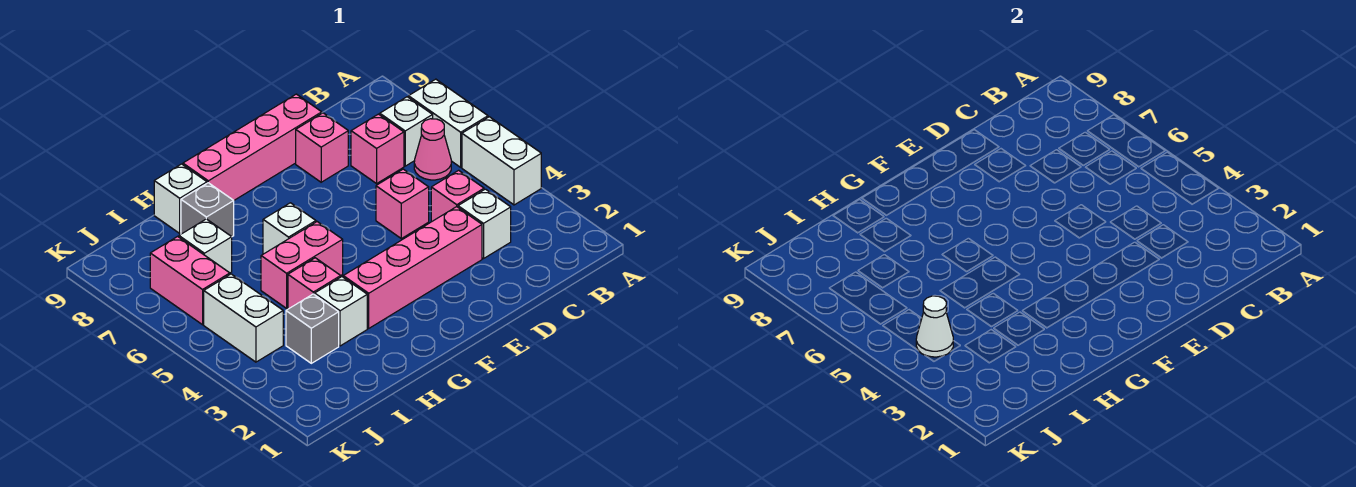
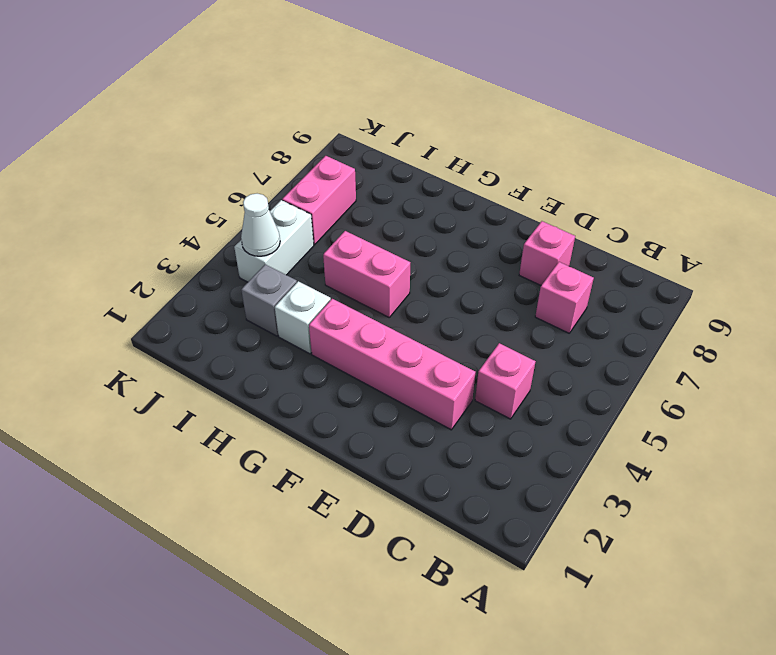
none -> white 1x2 brick [462,117,541,205]
none -> white 1x2 brick [409,79,488,167]
none -> pink 1x1 cone [414,119,451,180]

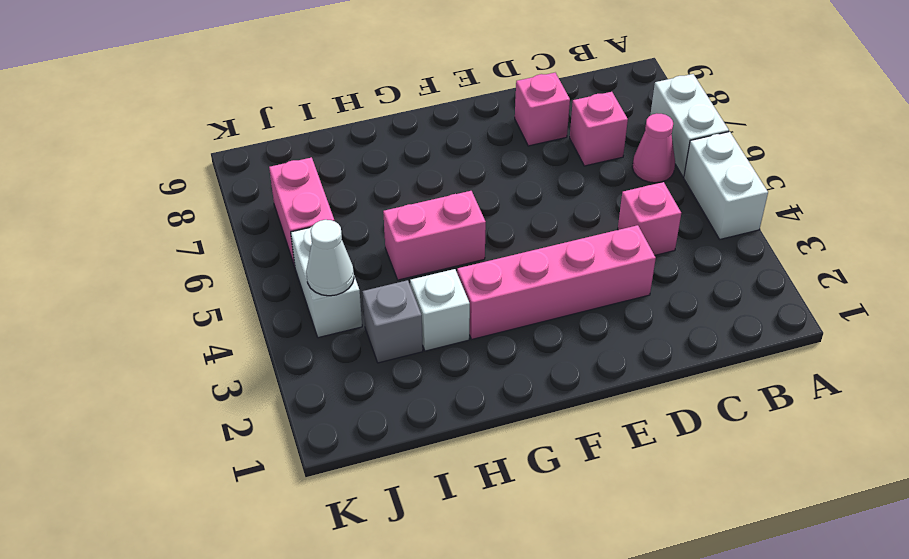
none -> white 1x1 brick [380,97,433,166]
none -> white 1x1 brick [458,189,511,259]
none -> pink 1x1 brick [376,169,429,238]

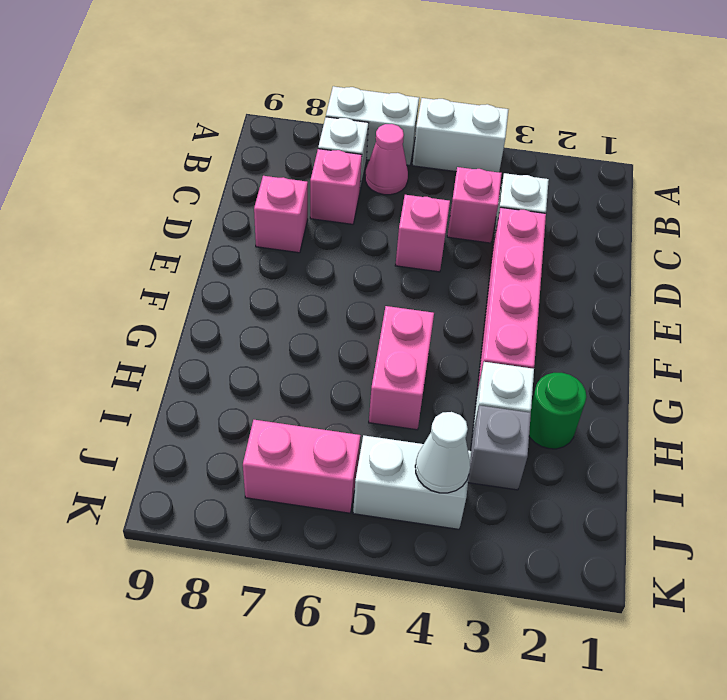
green 1x1 round brick [529,373,586,449] -> none
none -> pink 1x4 brick [183,94,322,200]
none -> white 1x1 brick [263,203,316,254]
none -> pink 1x1 brick [288,258,341,309]

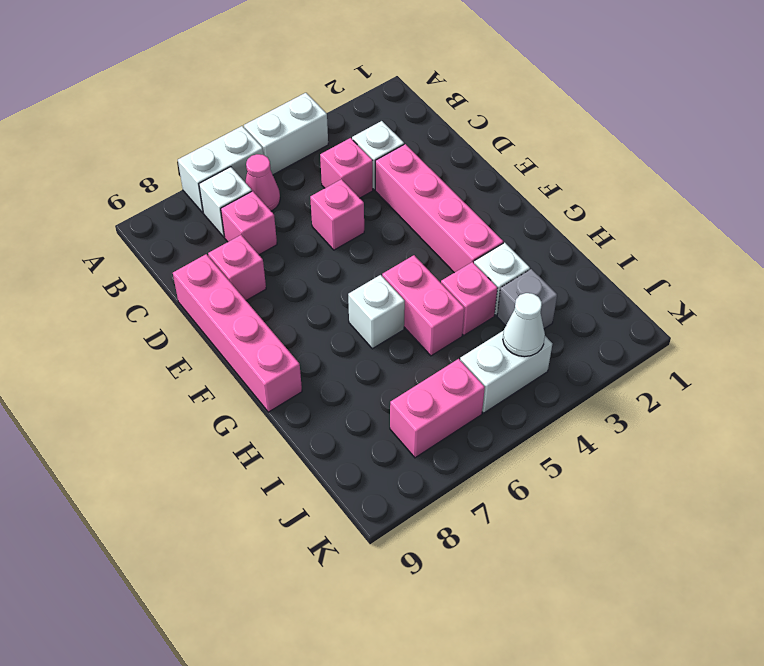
none -> grey 1x1 brick [181,183,234,237]
none -> white 1x1 brick [154,164,207,233]
none -> white 1x1 brick [179,219,232,273]

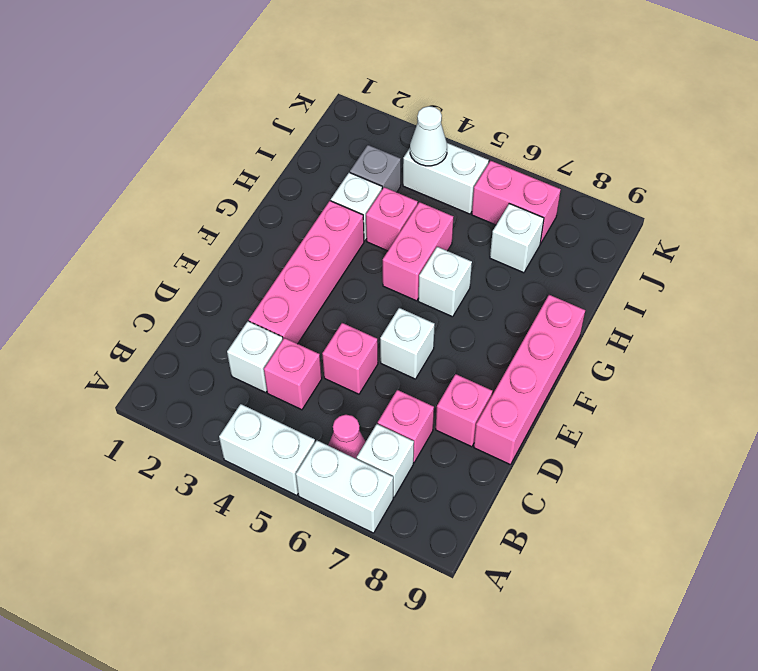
white 1x1 brick [380,308,435,379] -> white 1x1 brick moved to [154,164,207,233]
none -> grey 1x1 brick [181,183,234,237]

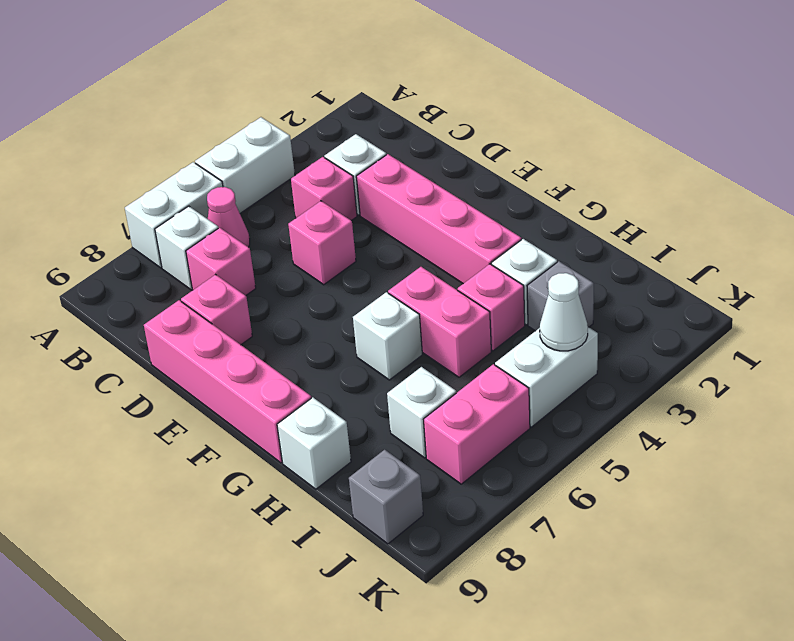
grey 1x1 brick [349,450,423,544] -> grey 1x1 brick moved to [181,183,234,237]

